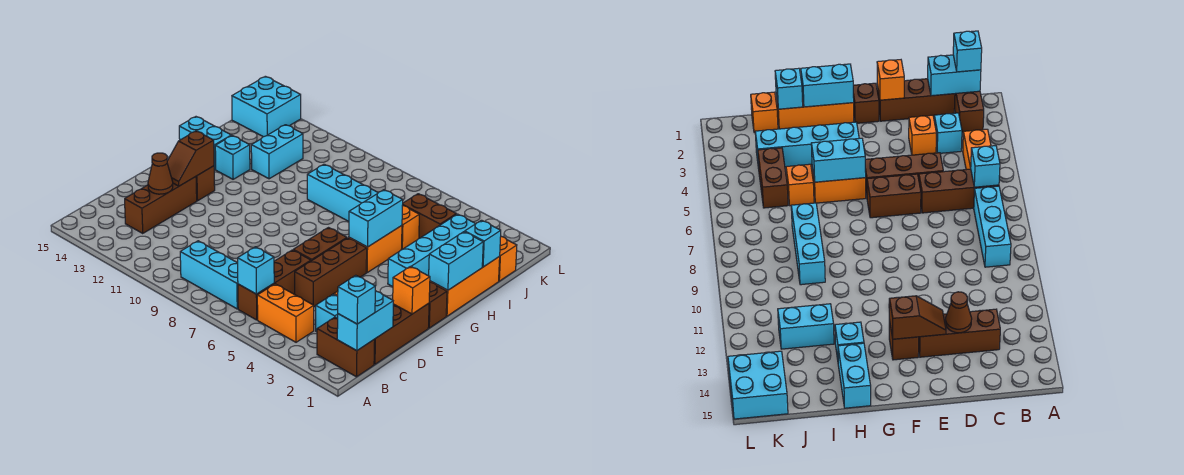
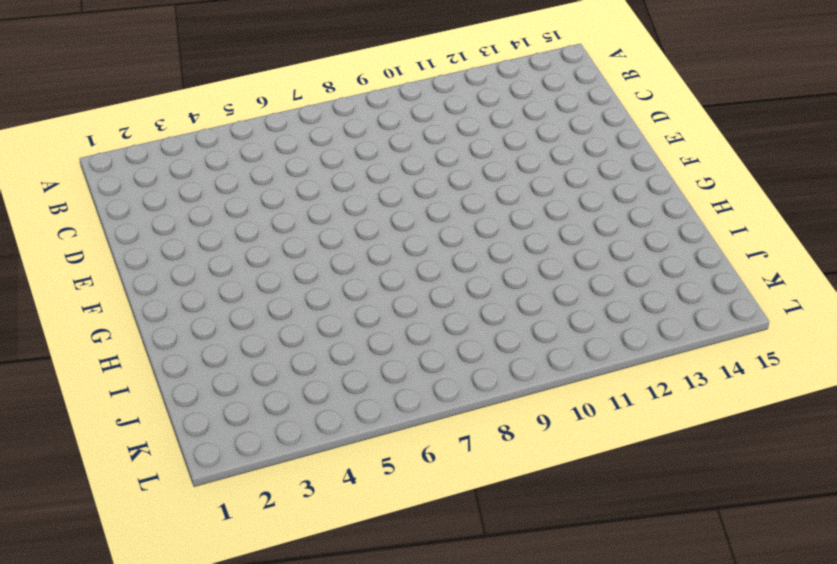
none -> brown 1x2 brick [317,317,375,377]
none -> orange 1x2 brick [257,284,314,342]
none -> brown 1x3 brick [238,250,311,320]
none -> cyan 1x3 brick [180,241,238,309]

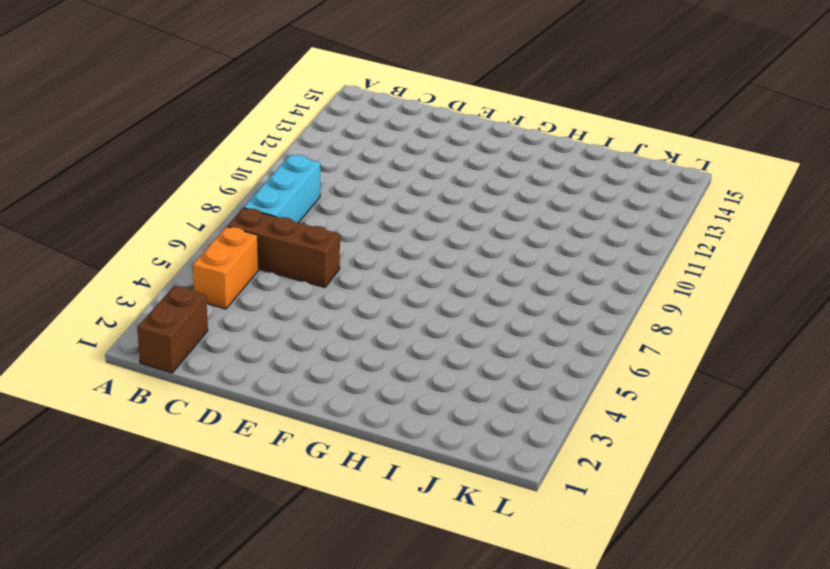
none -> brown 1x3 brick [374,303,429,364]
none -> cyan 1x1 brick [316,294,338,332]
none -> brown 1x3 brick [125,177,197,233]
none -> orange 1x1 brick [909,115,936,155]

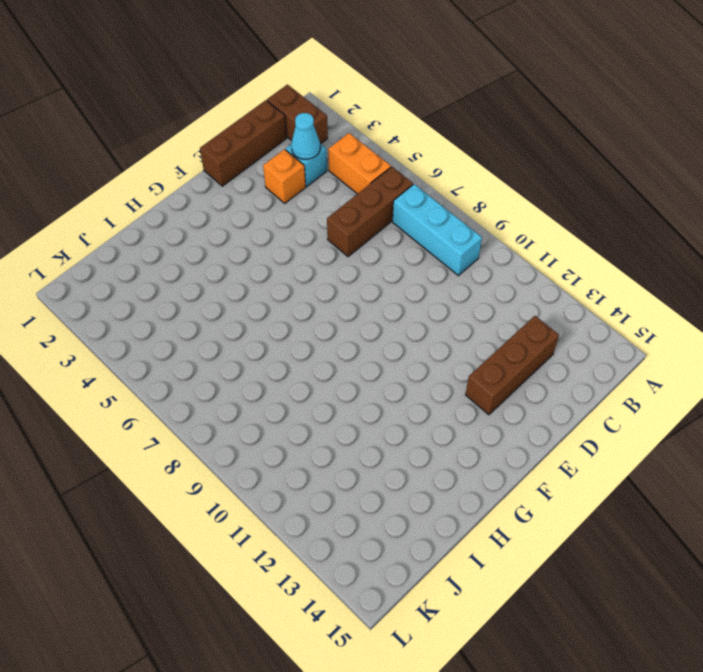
cyan 1x1 cone [291,113,320,159] -> none
none -> brown 1x3 brick [295,238,367,307]
none -> brown 1x2 brick [294,228,347,261]
none -> brown 1x1 brick [428,282,447,328]
none -> brown 1x1 brick [196,166,215,201]

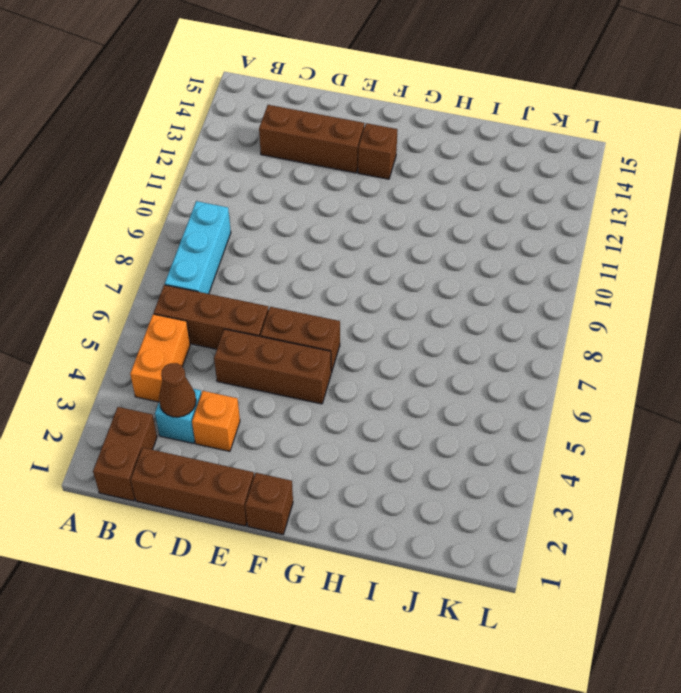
brown 1x1 cone [159,363,196,417] -> brown 1x1 cone moved to [148,153,173,194]
none -> orange 1x3 brick [430,256,500,316]
none -> cyan 1x4 brick [388,214,476,287]
none -> orange 1x2 brick [349,226,402,273]
none -> cyan 1x1 brick [215,136,250,179]

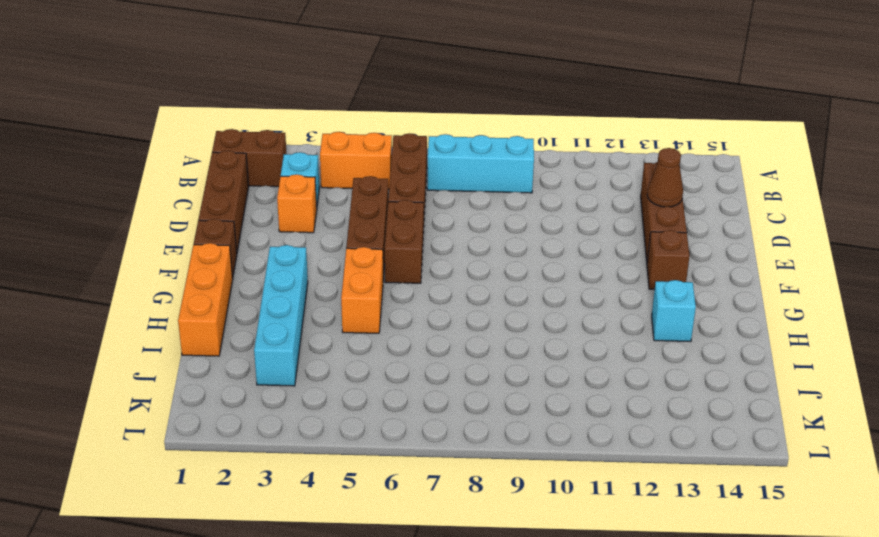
none -> cyan 1x2 brick [179,117,231,170]
none -> orange 1x1 brick [401,206,419,250]
none -> cyan 1x3 brick [307,164,378,221]
none -> cyan 1x2 brick [251,125,303,179]

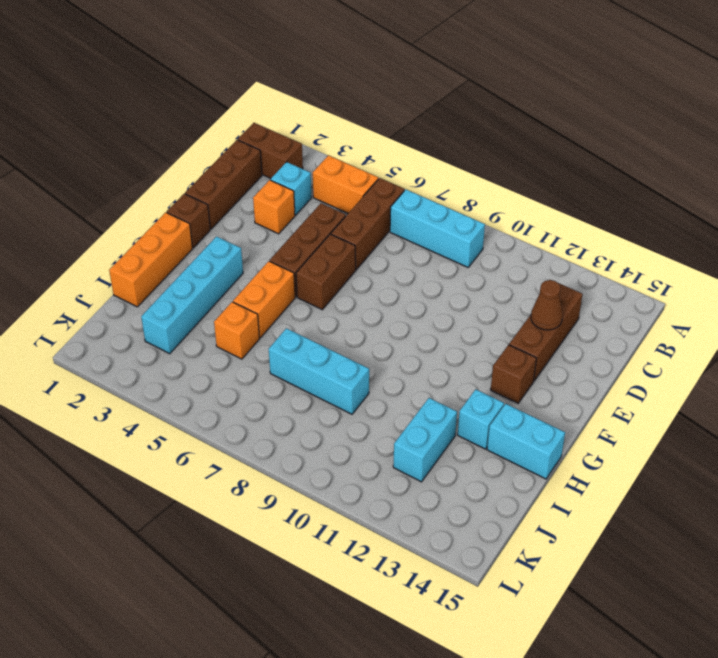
none -> orange 1x1 brick [499,236,517,281]
none -> brown 1x2 brick [402,194,456,238]
none -> cyan 2x2 brick [232,76,301,137]
none -> cyan 1x2 brick [337,291,393,351]

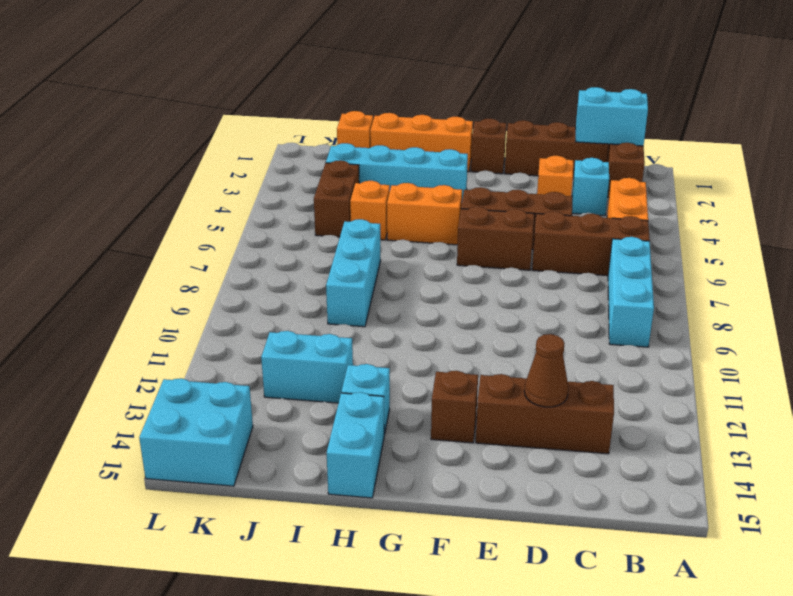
none -> cyan 1x1 brick [238,247,274,294]
none -> orange 1x1 brick [393,266,430,314]
none -> brown 1x2 slope [167,131,214,186]
none -> cyan 1x2 brick [429,232,483,290]

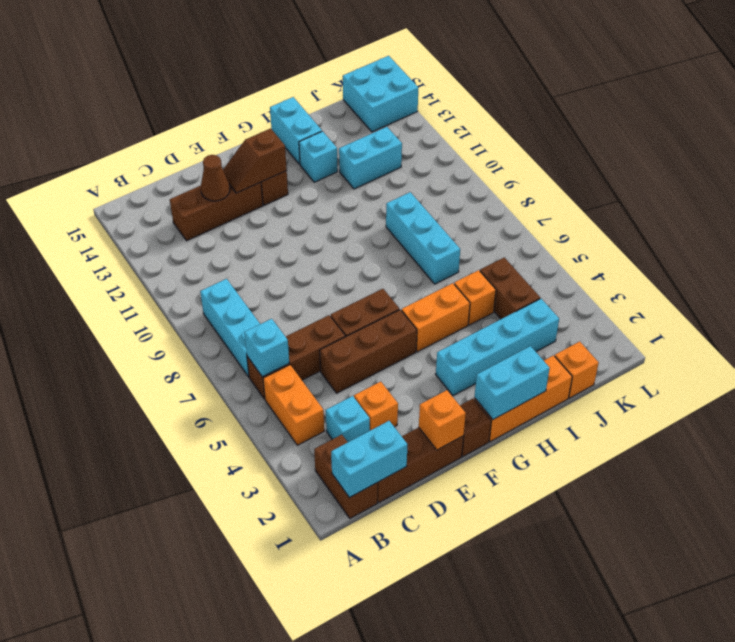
none -> cyan 1x2 brick [349,190,403,247]
none -> cyan 1x1 brick [465,220,501,267]
none -> cyan 1x1 brick [338,275,375,324]

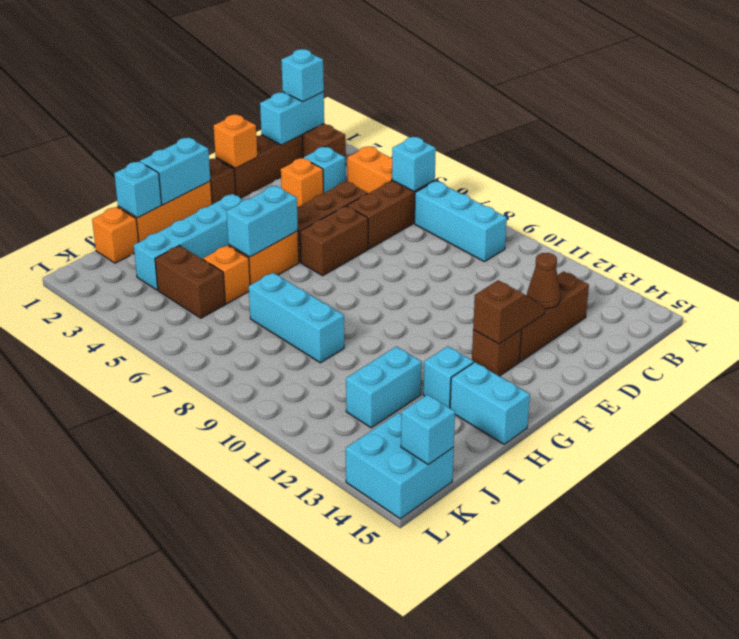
cyan 1x1 brick [401,395,455,465] -> none

